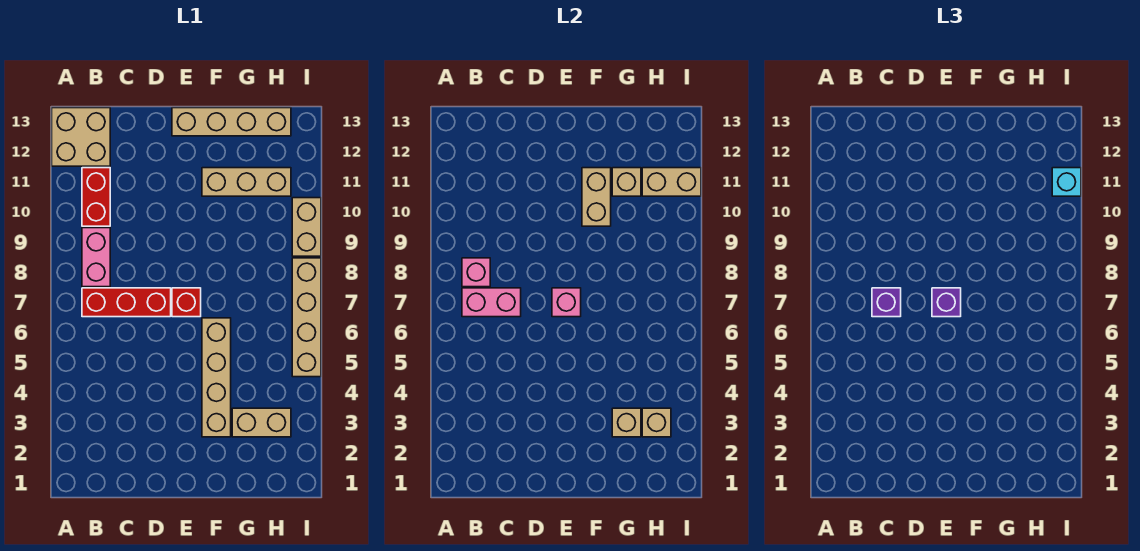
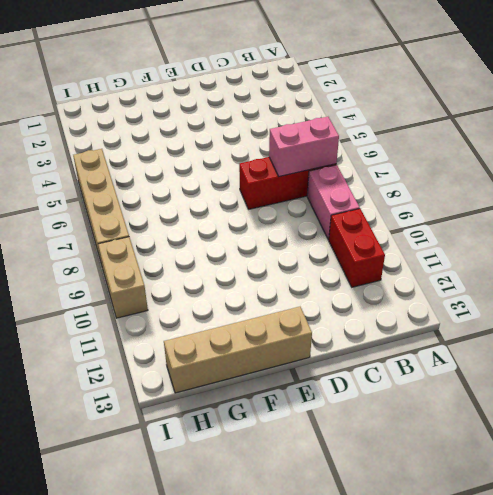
none -> tan 2x2 brick [52,108,110,166]
none -> red 1x1 brick [172,288,201,317]
none -> tan 1x4 brick [202,318,231,437]

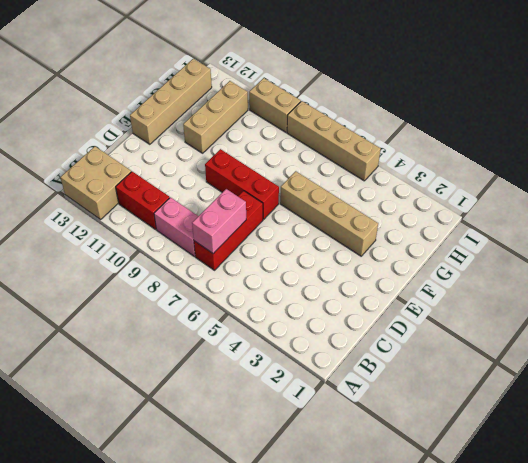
red 1x3 brick [205,149,279,219] -> red 1x1 brick [172,288,201,317]
none -> tan 1x2 brick [232,408,291,437]
none -> pink 1x1 brick [462,258,490,287]
none -> pink 1x1 brick [552,288,581,317]

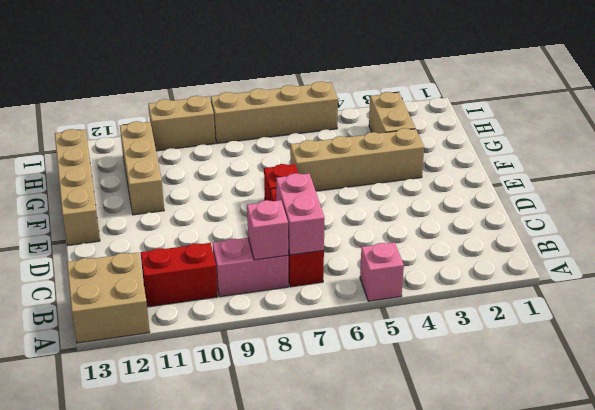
pink 1x1 brick [360,242,404,301] -> pink 1x1 brick moved to [552,288,581,317]
none -> tan 1x2 brick [582,168,611,226]
none -> tan 1x1 brick [612,408,641,437]
none -> tan 1x1 brick [612,168,641,196]

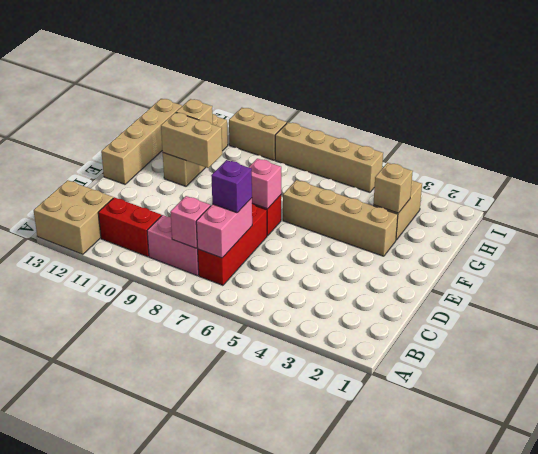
none -> tan 1x1 brick [642,408,671,437]
none -> tan 1x2 brick [642,168,701,196]
none -> purple 1x1 brick [932,288,961,317]

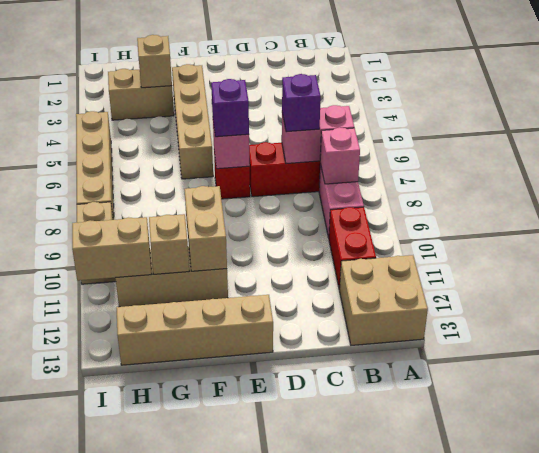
none -> tan 1x1 brick [642,408,671,437]
none -> cyan 1x1 brick [1052,168,1081,196]

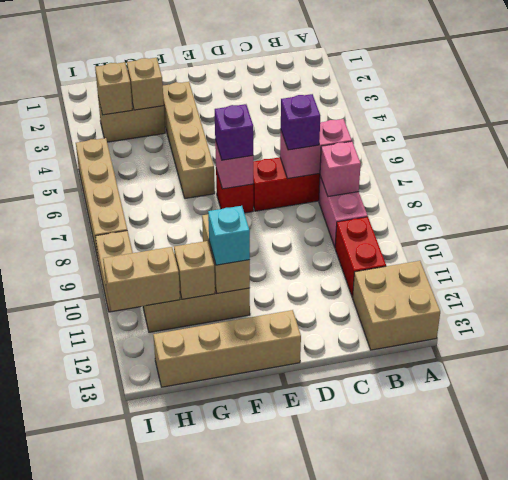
cyan 1x1 brick [208,206,250,265] -> cyan 1x1 brick moved to [1052,168,1081,196]

